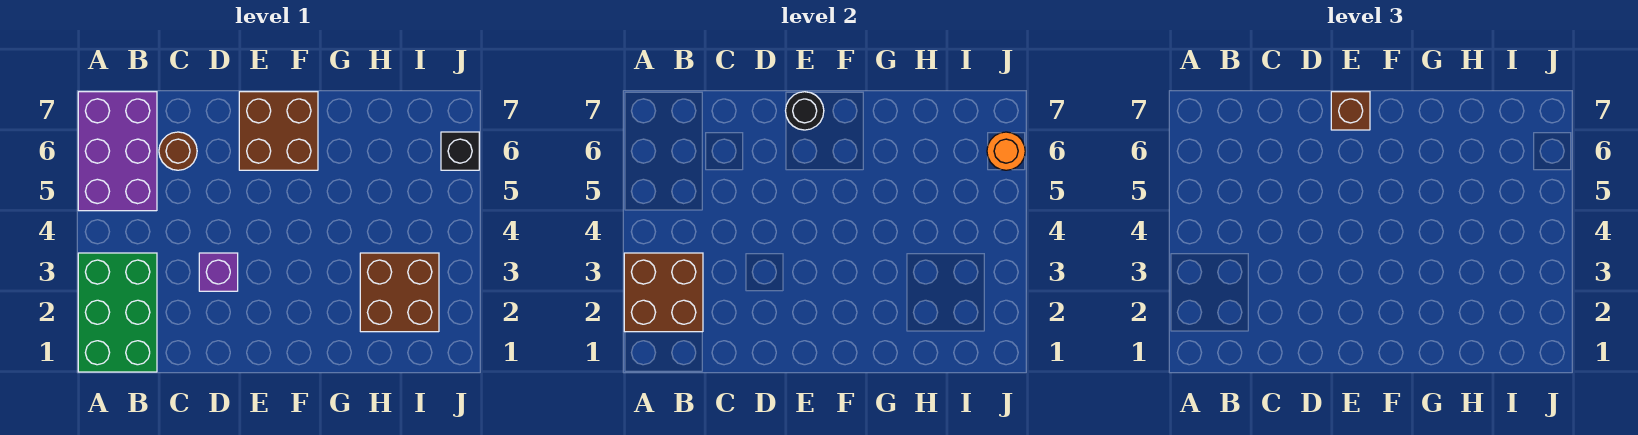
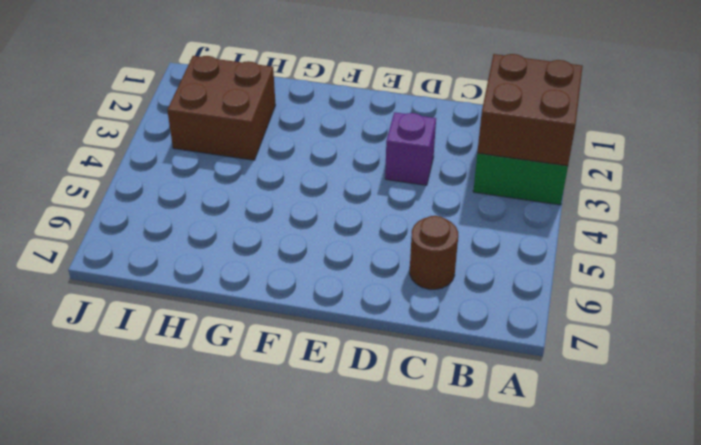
none -> purple 2x3 brick [78,92,157,211]
none -> brown 2x2 brick [239,92,318,170]

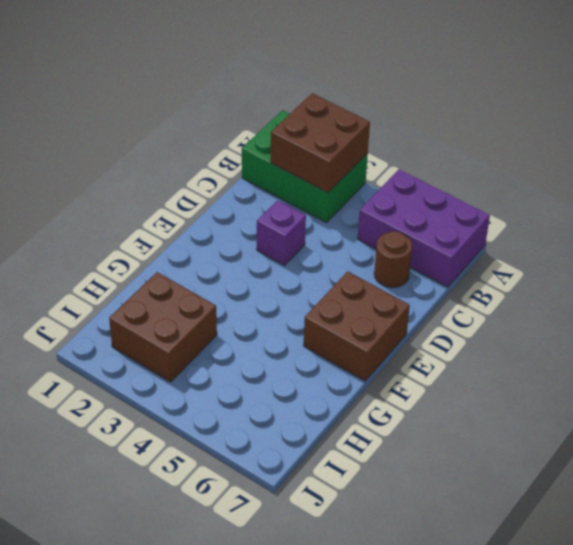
none -> black 1x1 brick [441,132,479,170]
none -> black 1x1 round brick [786,92,824,130]

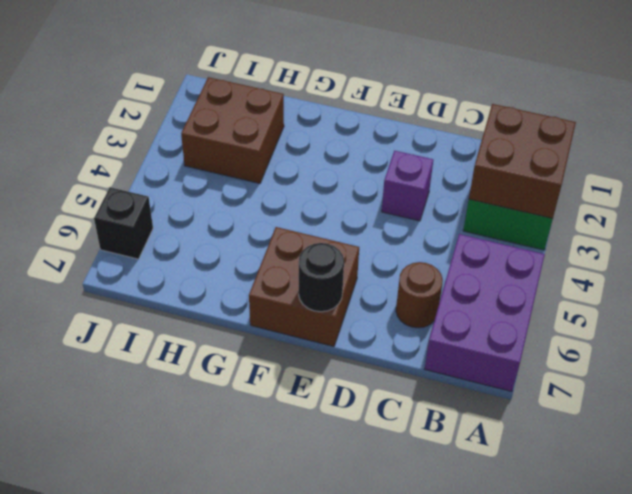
none -> orange 1x1 round brick [987,132,1025,170]
none -> brown 1x1 brick [1331,92,1370,130]

